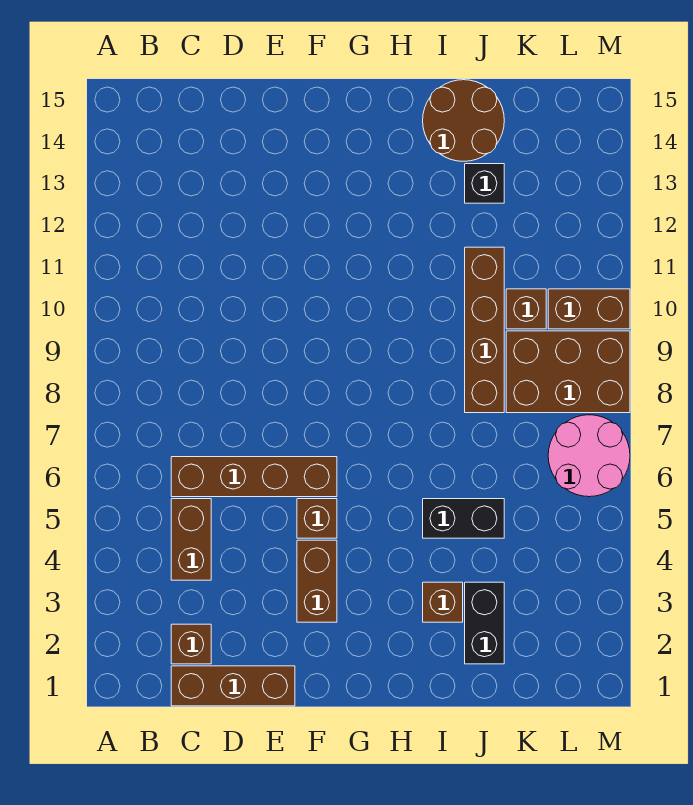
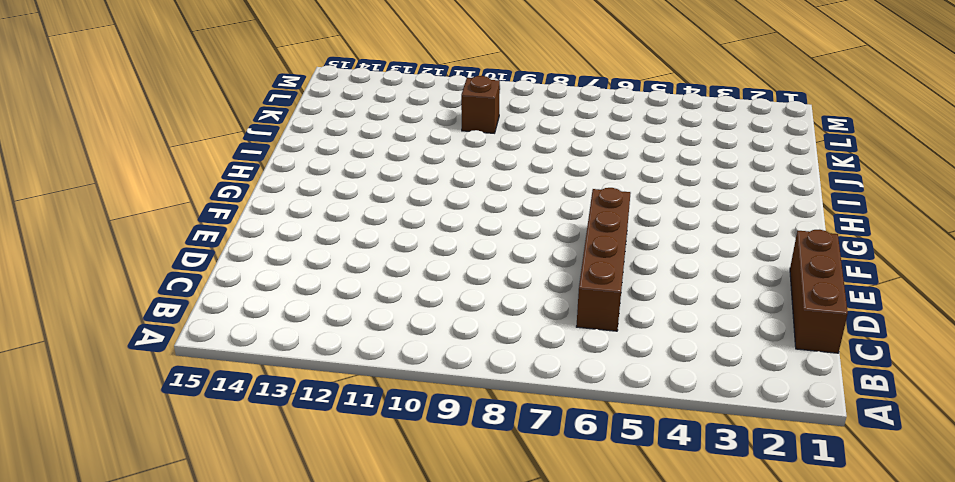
none -> brown 1x1 brick [171,624,211,664]
none -> brown 1x2 brick [171,499,211,580]
none -> brown 1x2 brick [297,540,337,622]

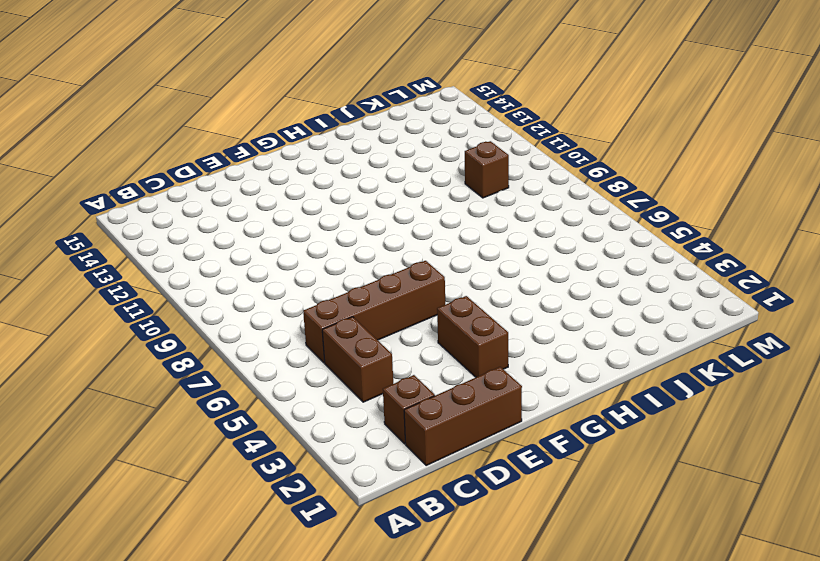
none -> brown 1x1 brick [297,499,337,538]
none -> brown 1x1 brick [423,582,463,622]
none -> black 1x2 brick [423,499,504,538]

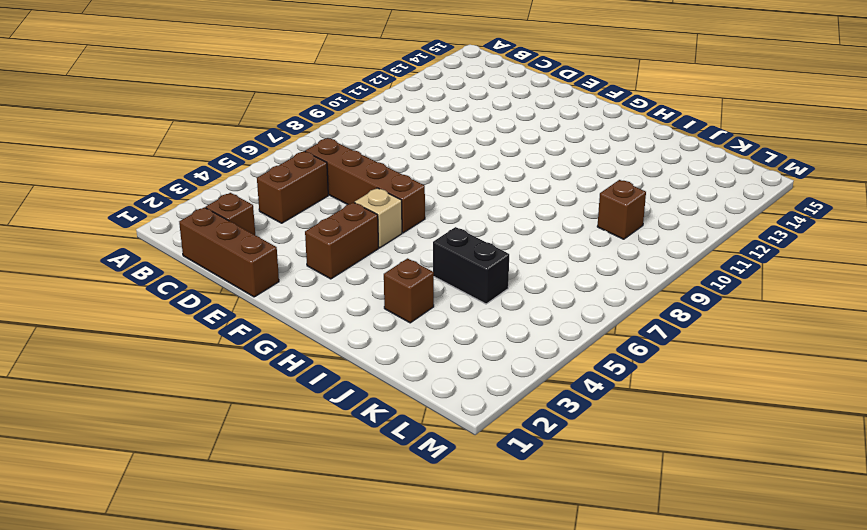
tan 1x1 brick [355,188,402,248] -> brown 1x1 brick [297,499,337,538]
none -> brown 2x2 round brick [423,80,504,161]
none -> black 1x2 brick [465,582,504,664]
none -> brown 1x4 brick [465,247,504,413]

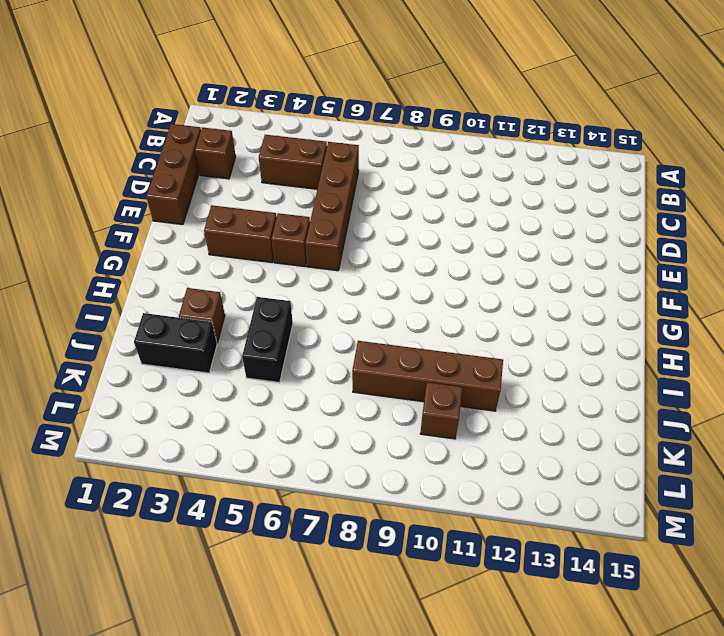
none -> brown 2x2 round brick [423,80,504,161]
none -> black 1x1 brick [465,164,504,203]
none -> brown 2x3 brick [506,331,630,413]

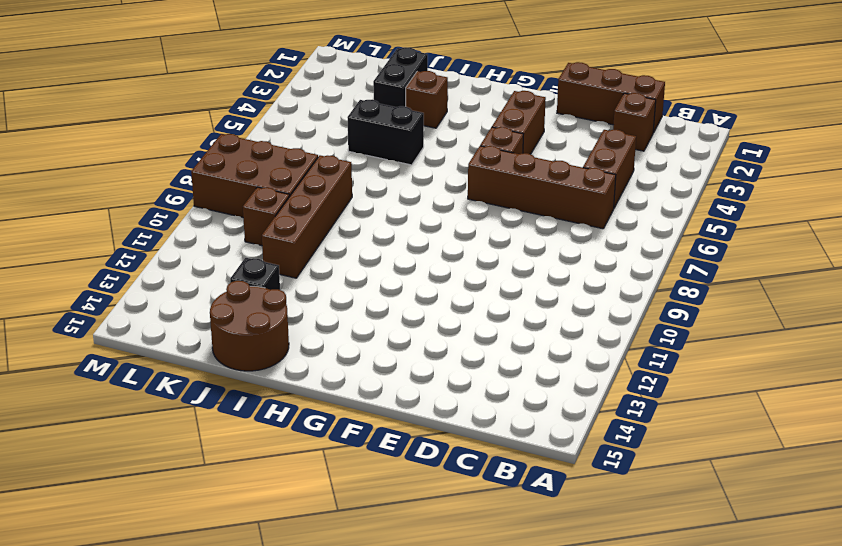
none -> pink 2x2 round brick [548,415,630,497]
none -> brown 1x2 brick [548,289,630,329]

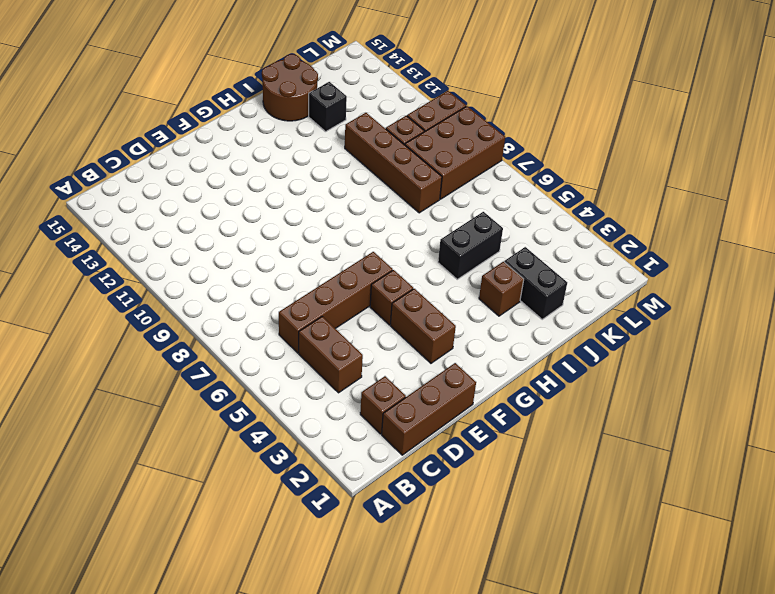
none -> pink 2x2 round brick [548,415,630,497]

